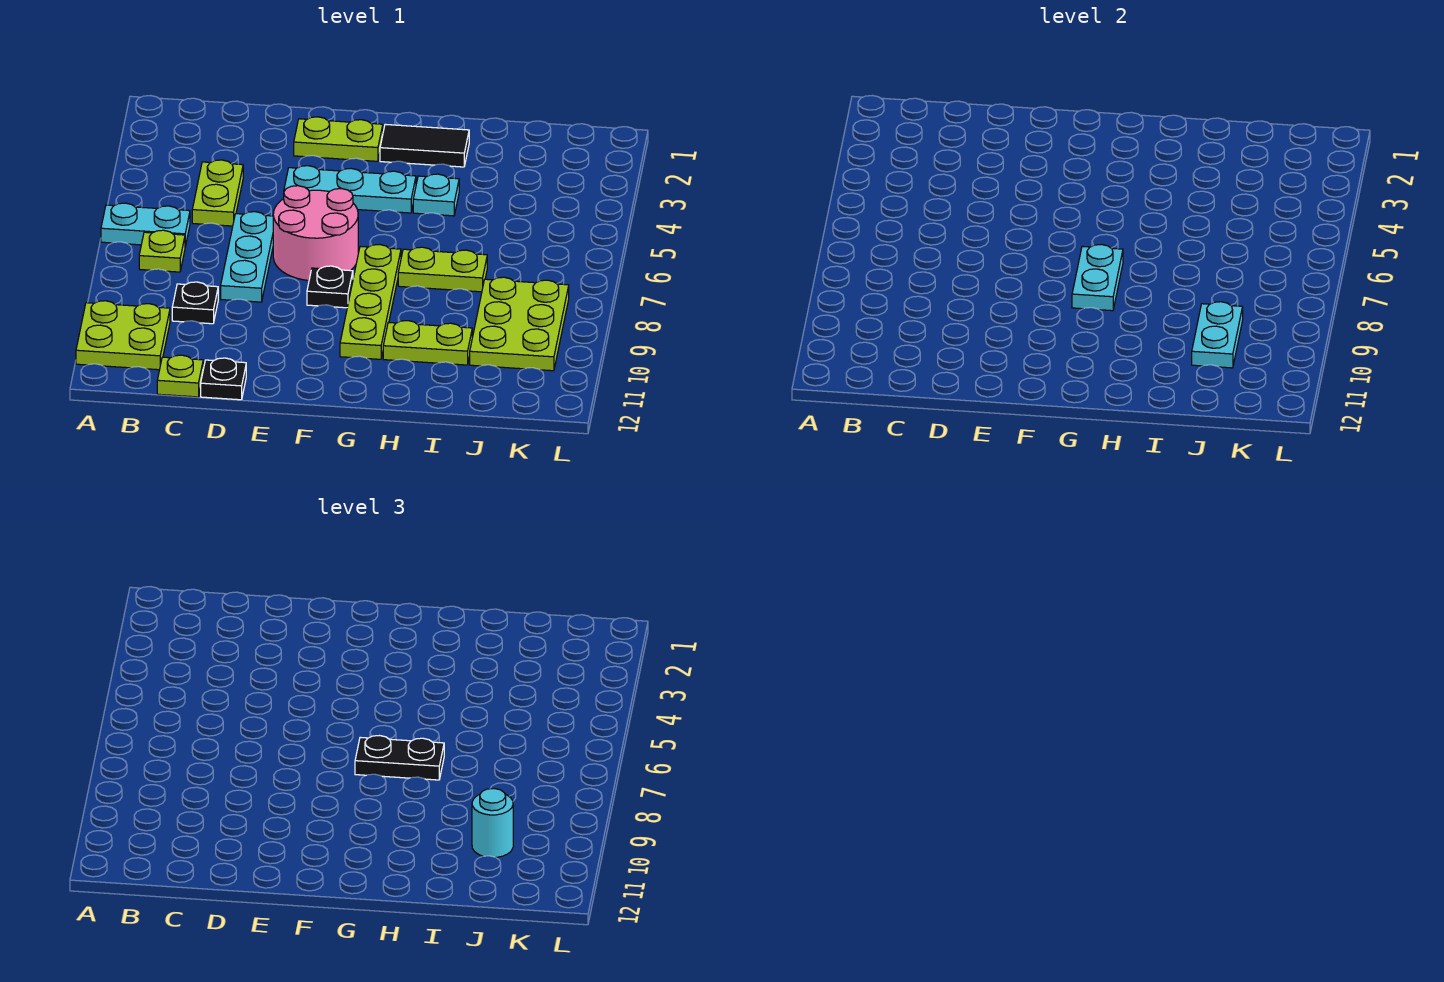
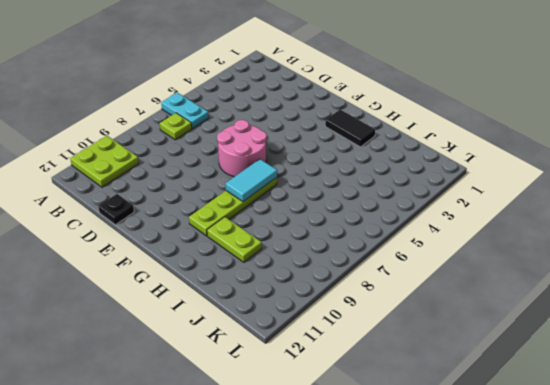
cyan 1x2 tile [225,159,277,202] -> cyan 1x2 plate [1072,245,1123,311]
none -> lime 1x2 plate [192,160,243,226]
none -> black 1x1 plate [172,282,218,324]
none -> lime 1x1 plate [157,355,203,397]

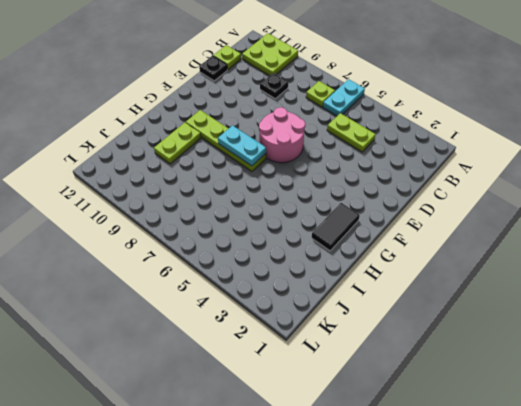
none -> cyan 1x3 plate [221,212,273,302]
none -> lime 1x2 plate [294,117,383,161]
none -> cyan 1x3 plate [284,166,416,213]

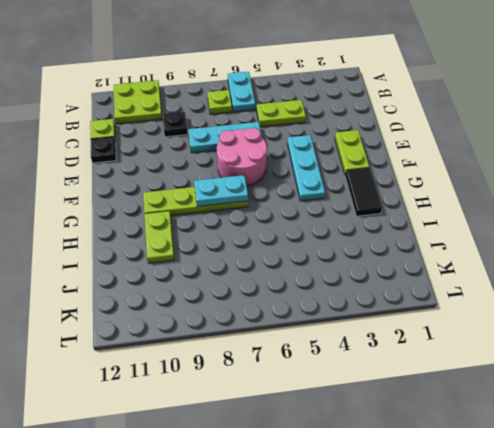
none -> black 1x1 plate [307,266,353,308]
none -> cyan 1x1 plate [413,174,459,216]
none -> lime 1x2 plate [398,247,487,292]

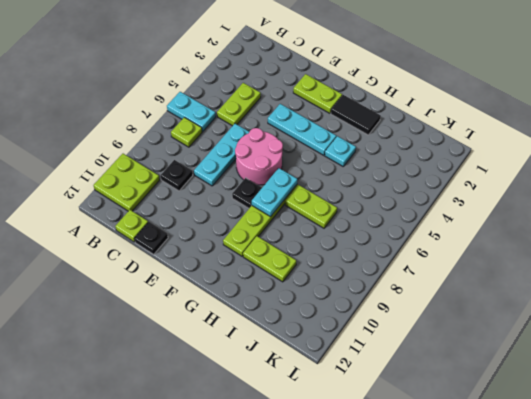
none -> lime 2x3 plate [470,277,569,371]
none -> cyan 1x2 plate [1192,302,1243,368]
none -> black 1x2 plate [355,736,444,780]

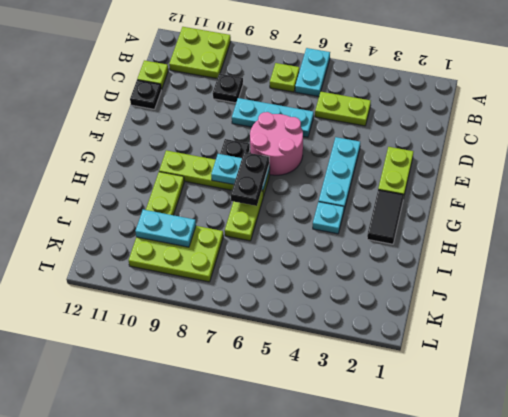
none -> cyan 1x1 round brick [472,789,513,857]

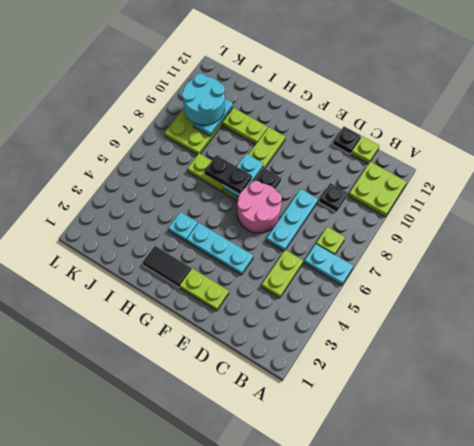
cyan 2x2 round brick [182,74,225,125] -> cyan 1x1 round brick [472,789,513,857]

